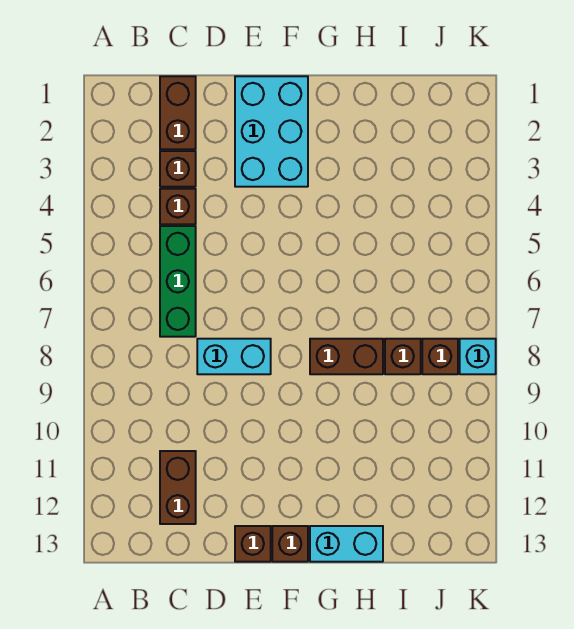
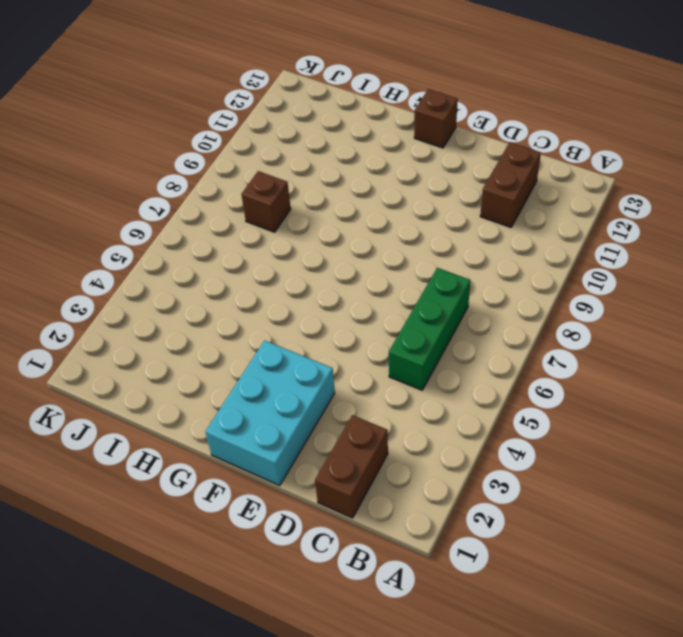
none -> brown 1x1 brick [160,151,196,187]
none -> brown 1x1 brick [160,189,196,224]
none -> cyan 1x2 brick [197,339,271,374]

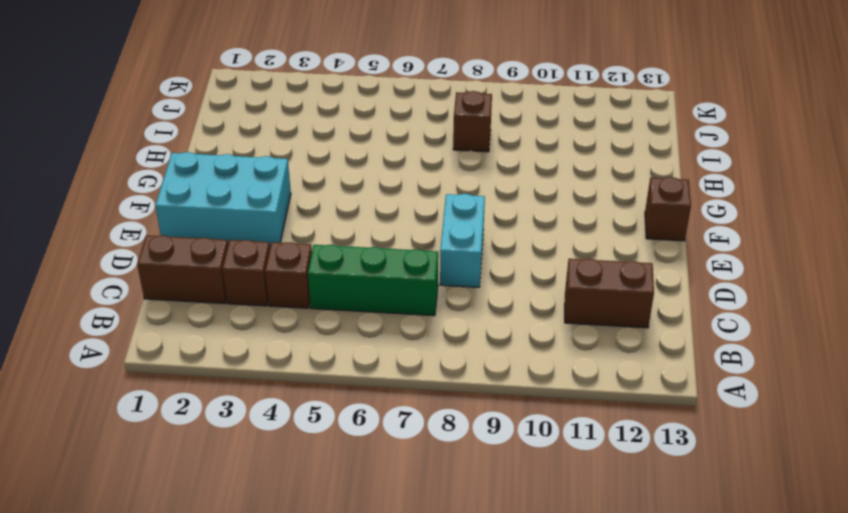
none -> brown 1x1 brick [235,526,271,562]
none -> brown 1x2 brick [310,339,383,374]
none -> cyan 1x2 brick [310,526,383,562]

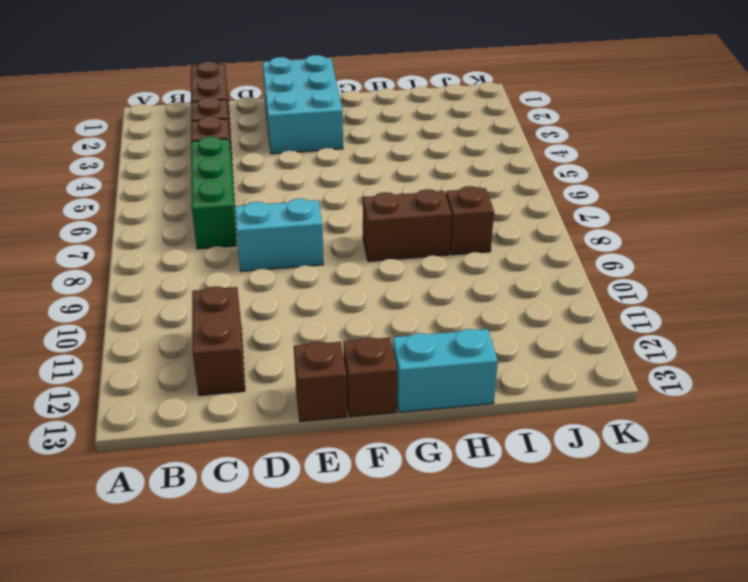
none -> brown 1x1 brick [422,339,458,374]
none -> cyan 1x1 brick [460,339,496,374]

